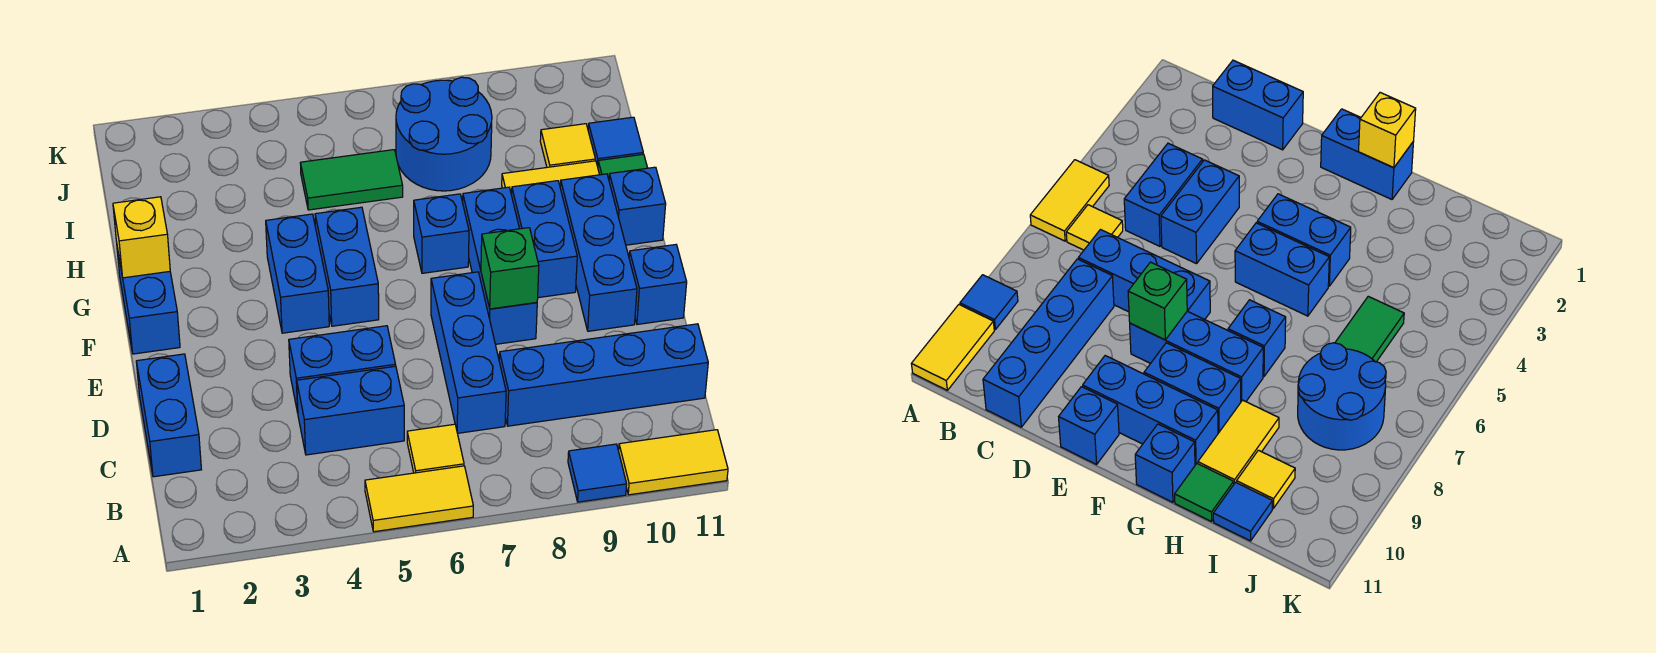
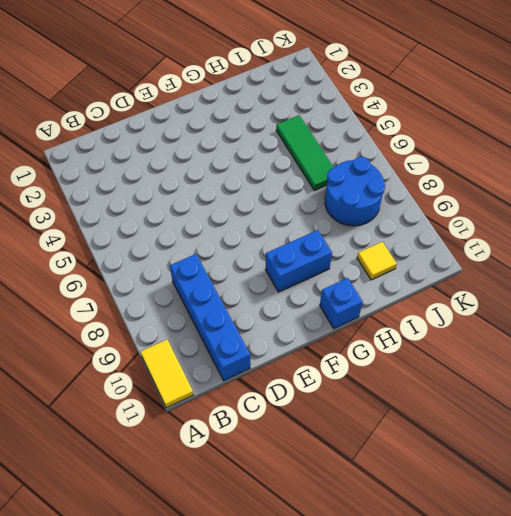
green 1x3 tile [276,115,334,191] -> green 1x2 tile [300,150,403,210]
none -> yellow 1x2 tile [365,466,473,532]
none -> blue 1x1 tile [568,444,627,502]
none -> yellow 1x1 tile [407,424,464,473]

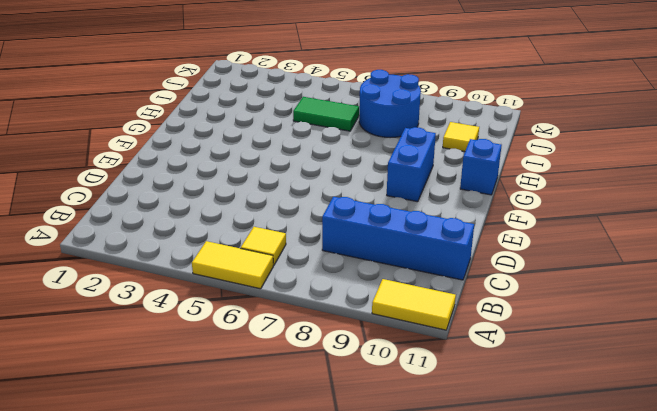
none -> blue 1x1 tile [568,444,627,502]
none -> blue 1x2 brick [136,354,201,477]
none -> blue 1x2 brick [297,366,404,455]

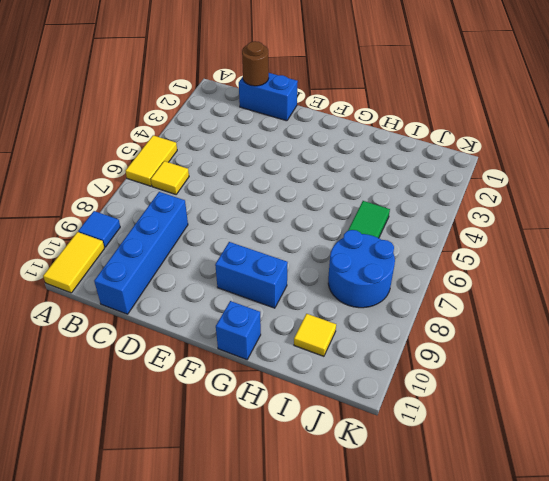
brown 1x1 round brick [242,41,269,86] -> none
none -> blue 1x2 brick [297,366,404,455]
none -> blue 1x3 brick [431,272,506,433]
none -> blue 1x2 brick [289,326,396,413]

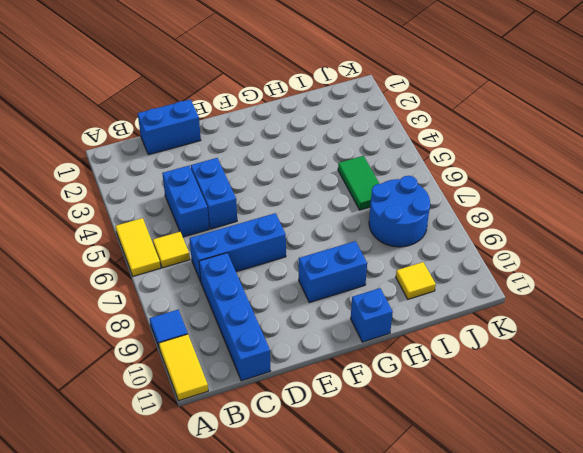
none -> blue 1x3 brick [463,187,537,344]
none -> blue 1x3 brick [560,174,637,331]
none -> blue 1x1 brick [629,245,687,324]

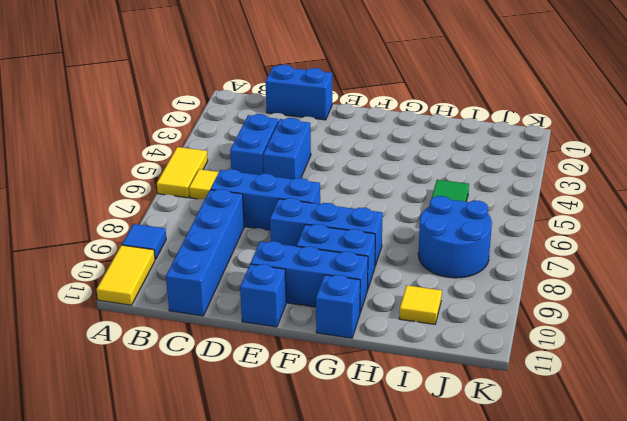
none -> blue 1x2 brick [117,248,180,354]
none -> blue 1x2 brick [266,214,329,333]
none -> blue 1x2 brick [315,207,379,326]

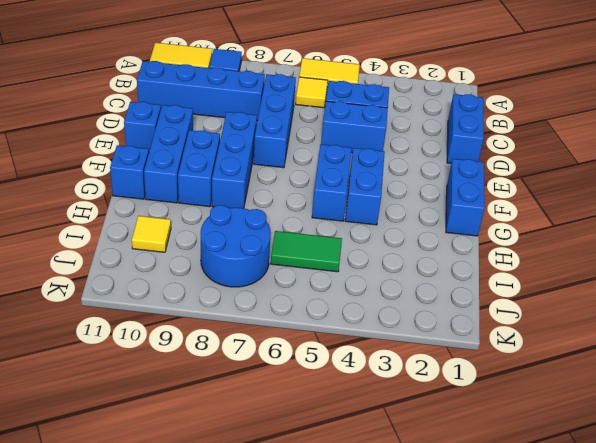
none -> blue 1x1 brick [414,194,469,273]
none -> yellow 1x2 tile [502,161,600,195]
none -> green 1x1 tile [598,154,647,179]

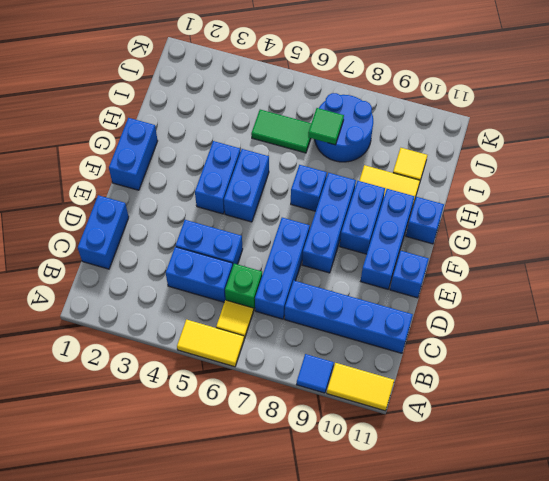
green 1x1 brick [225,264,262,311] -> green 1x1 brick moved to [481,228,539,309]
green 1x1 tile [308,108,344,145] -> green 1x1 tile moved to [598,154,647,179]
none -> blue 1x1 tile [588,117,643,167]
none -> yellow 1x1 brick [113,197,170,278]

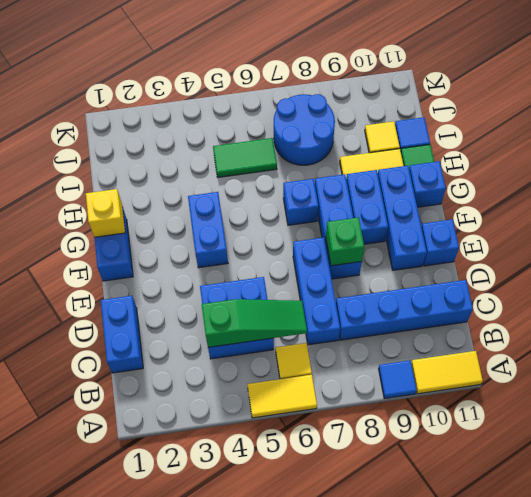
green 1x3 slope [202,299,307,347] -> none
none -> blue 1x2 brick [315,207,379,326]

